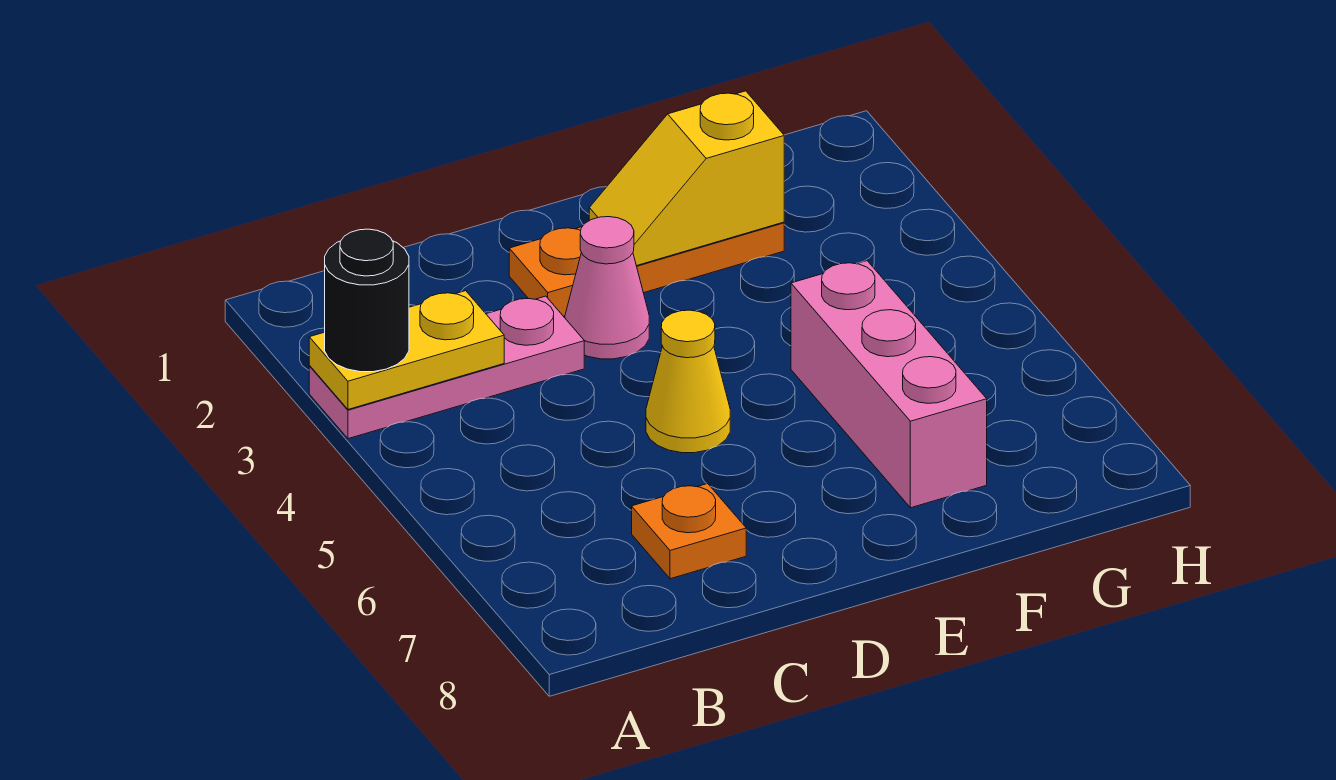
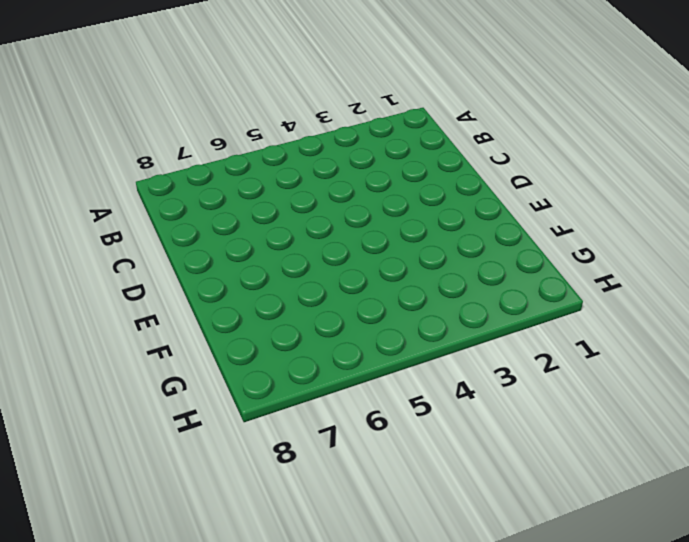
none -> pink 1x3 plate [309,296,584,439]
none -> orange 1x1 plate [632,484,746,579]

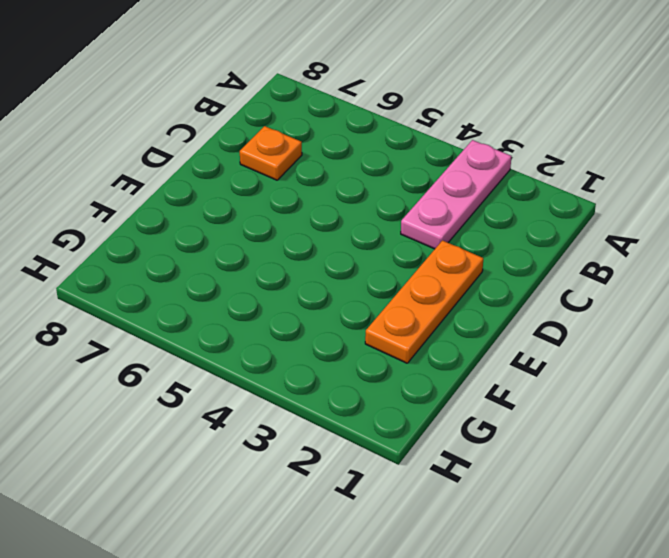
none -> pink 1x1 cone [565,217,649,359]
none -> yellow 1x1 cone [646,310,730,453]

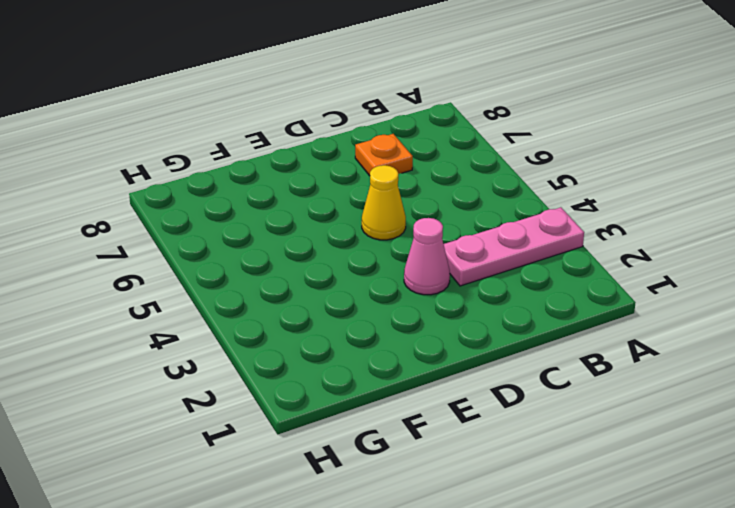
none -> orange 1x3 plate [509,222,784,316]
none -> pink 1x3 brick [791,261,987,508]

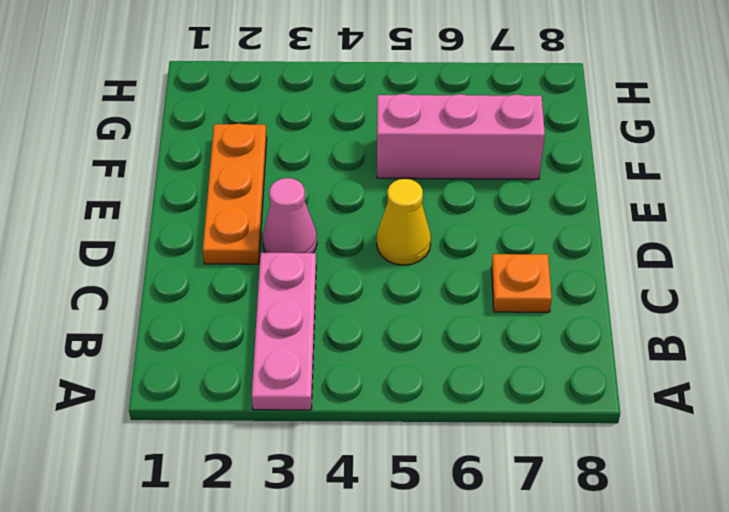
none -> yellow 1x2 plate [309,291,504,409]
none -> yellow 1x2 slope [589,91,784,266]

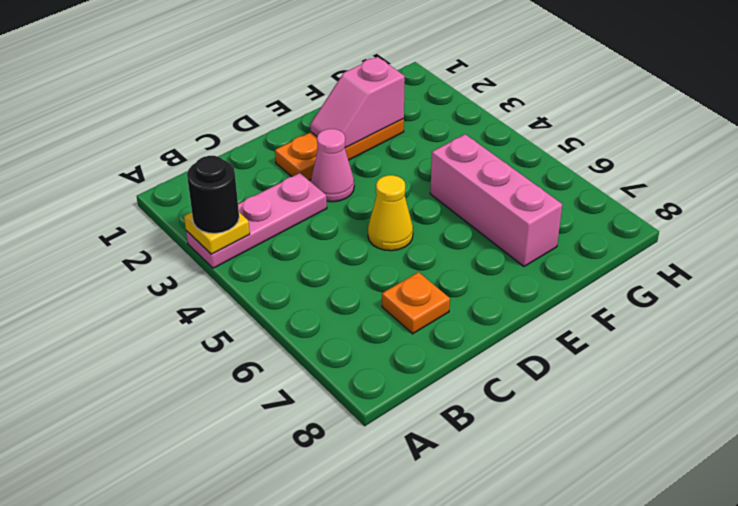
yellow 1x1 plate [184,212,250,254] -> yellow 1x2 plate [309,291,504,409]
pink 1x2 slope [310,57,405,148] -> yellow 1x2 slope [589,91,784,266]

